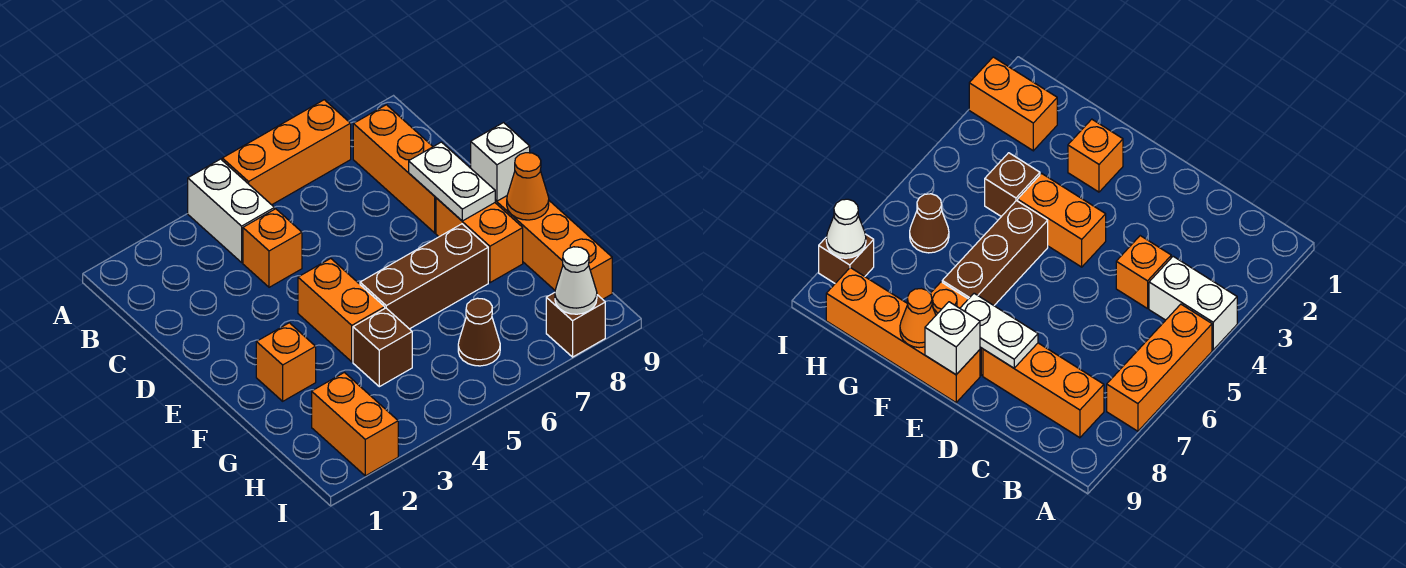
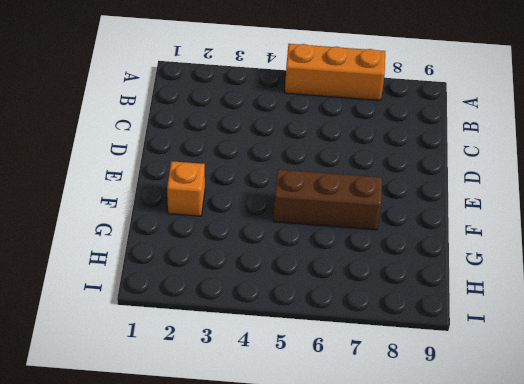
none -> white 1x2 brick [188,159,274,262]
none -> orange 1x3 brick [353,105,436,233]
none -> orange 1x1 brick [243,209,302,287]

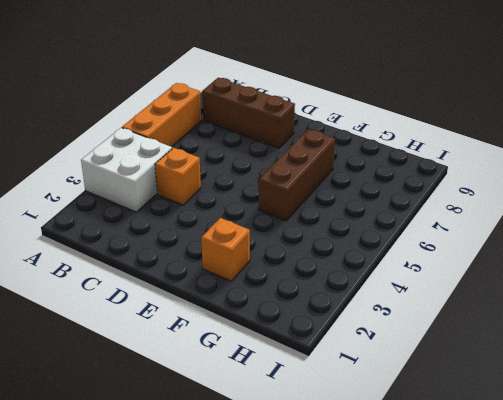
white 2x2 brick [81,128,172,212] -> white 1x2 brick [188,159,274,262]
brown 1x3 brick [202,78,295,148] -> orange 1x3 brick [353,105,436,233]
none -> orange 1x2 brick [298,258,385,362]
none -> orange 1x2 brick [436,198,523,283]
none -> orange 1x4 brick [495,196,612,299]

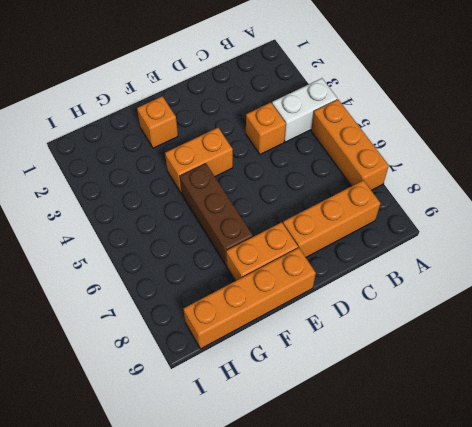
none -> brown 1x1 brick [353,308,412,387]
none -> orange 1x2 brick [312,372,398,476]
none -> brown 1x1 cone [458,298,500,366]

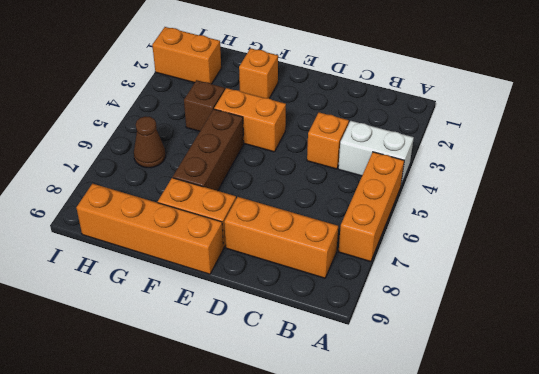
none -> brown 1x1 brick [546,293,605,357]
none -> white 1x2 plate [409,142,495,221]
none -> white 1x1 brick [471,123,530,201]

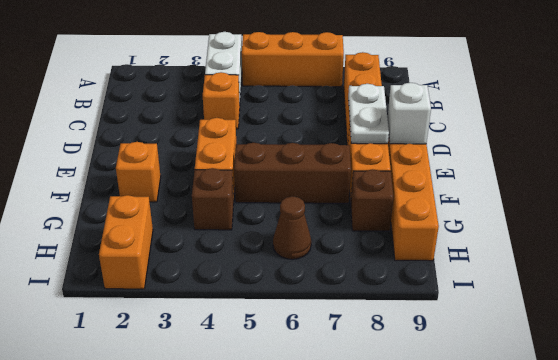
brown 1x1 brick [351,169,393,231] -> brown 1x1 brick moved to [546,293,605,357]
none -> orange 1x1 cone [507,153,549,220]
none -> white 1x1 cone [555,247,597,314]

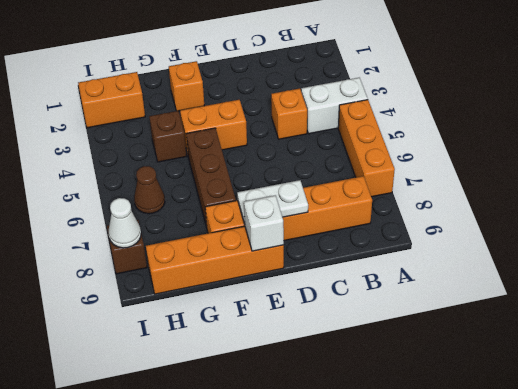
none -> orange 1x1 cone [507,153,549,220]

